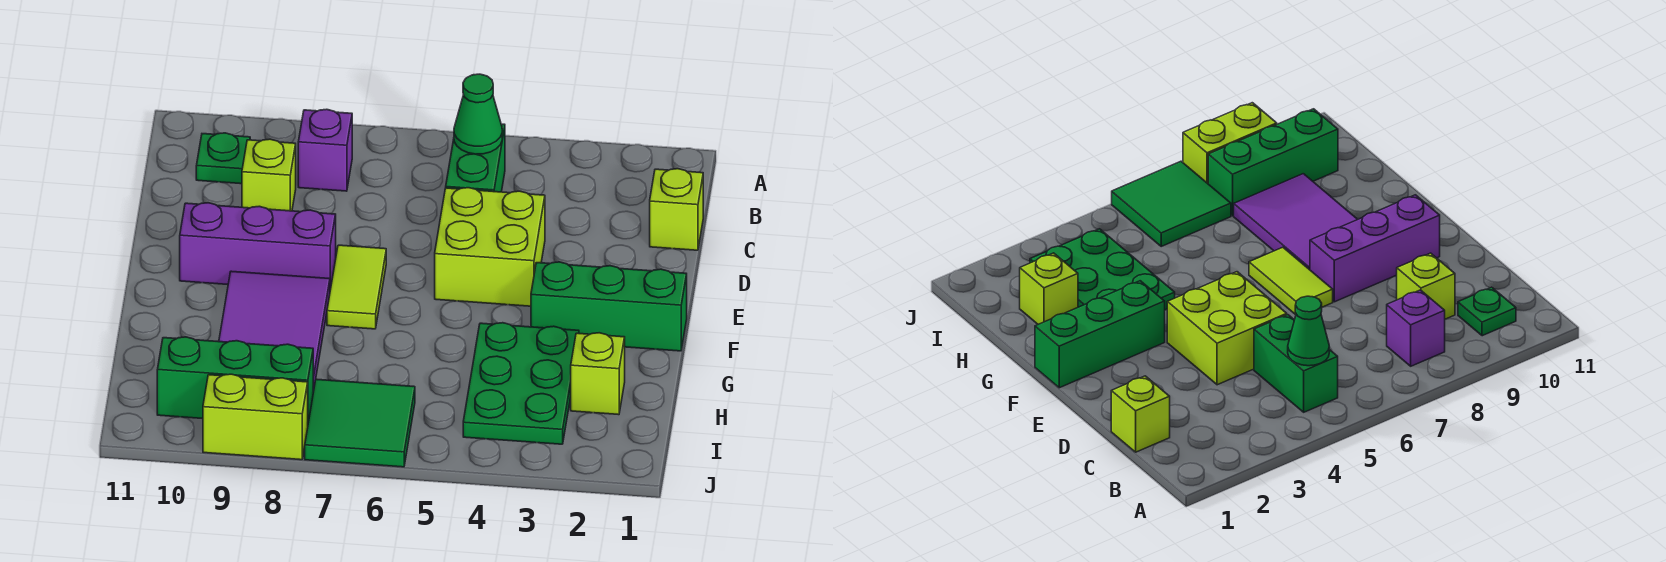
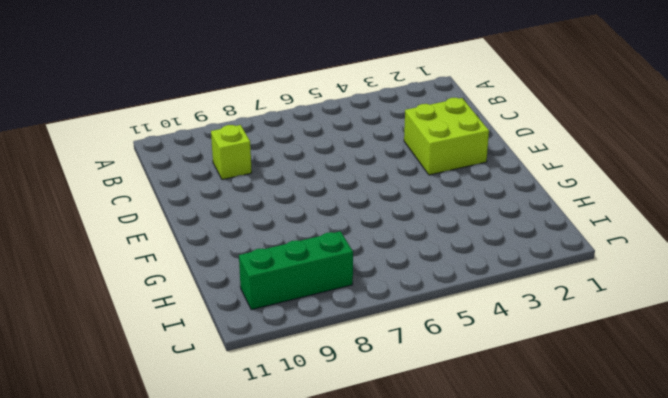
lime 2x2 brick [404,98,489,175] -> lime 2x2 brick moved to [435,188,545,306]
none -> green 1x2 brick [446,124,505,192]
none -> purple 1x1 brick [298,109,352,191]
none -> green 1x1 plate [196,133,250,184]

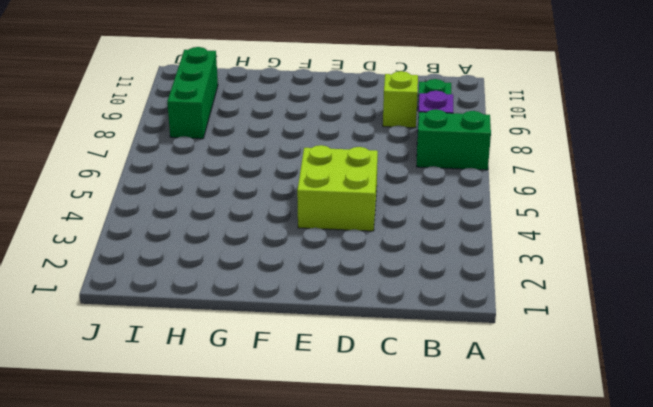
green 1x2 brick [416,109,491,170] -> green 1x2 brick moved to [446,124,505,192]
none -> lime 1x1 brick [650,169,703,250]
none -> lime 1x2 tile [327,245,386,329]
none -> purple 1x3 brick [180,203,336,290]

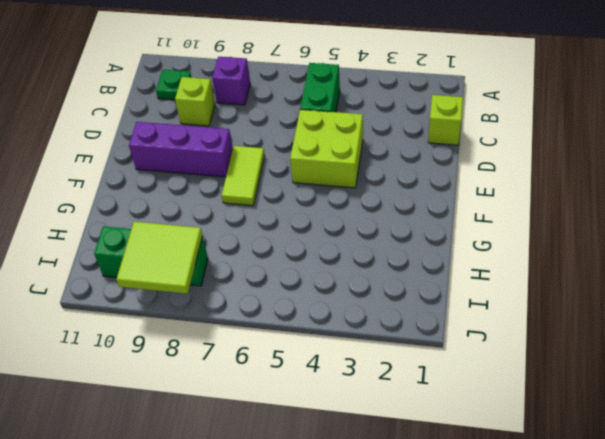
lime 2x2 tile [117,222,202,294] -> none
none -> green 1x3 brick [531,262,687,351]
none -> purple 2x3 tile [219,271,330,392]
none -> green 2x3 plate [463,323,579,444]

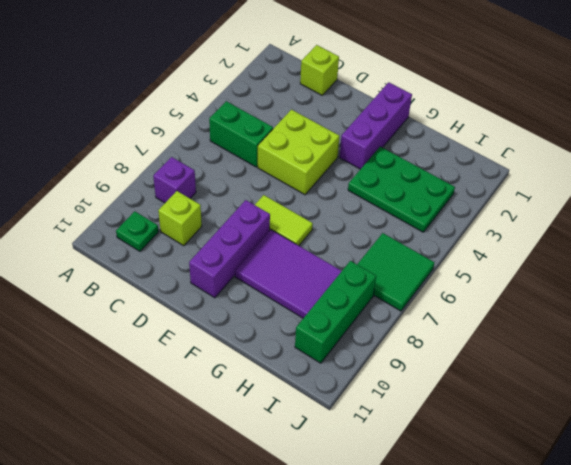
purple 1x3 brick [339,82,412,169] -> green 1x3 brick [531,262,687,351]
none -> lime 1x1 brick [571,333,625,415]
none -> lime 1x2 brick [203,374,308,460]
none -> green 1x1 cone [454,74,502,154]

